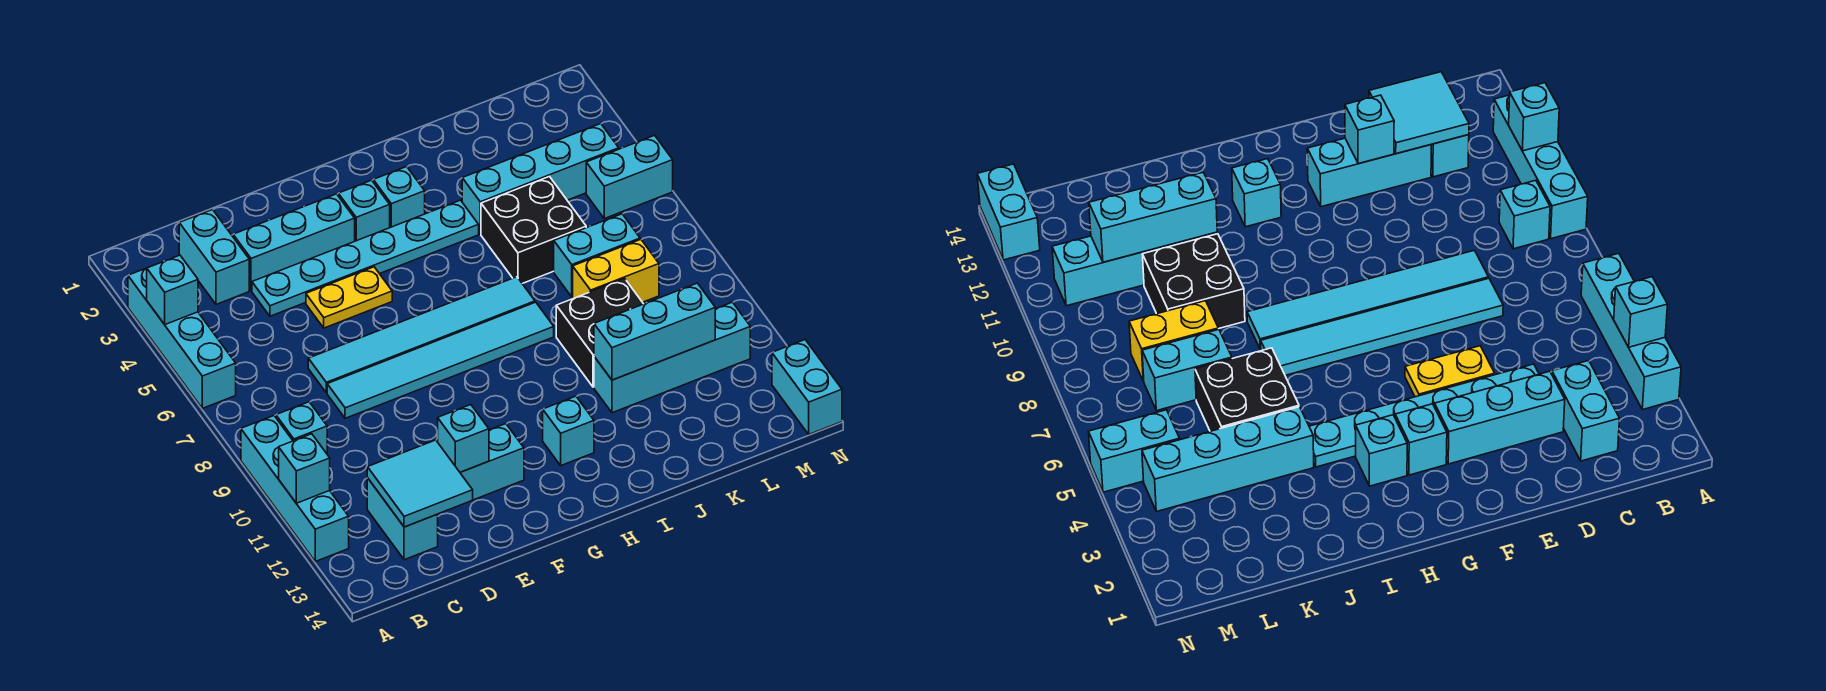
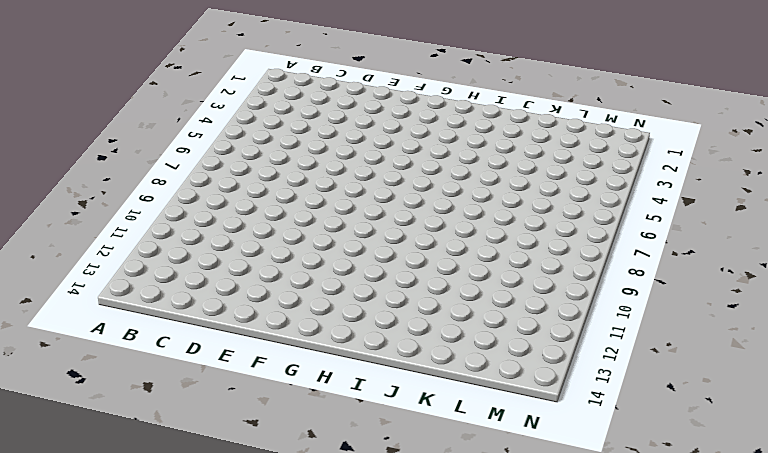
none -> cyan 1x4 brick [128,268,236,408]
none -> cyan 1x4 brick [241,416,349,561]
none -> cyan 1x1 brick [276,402,327,454]

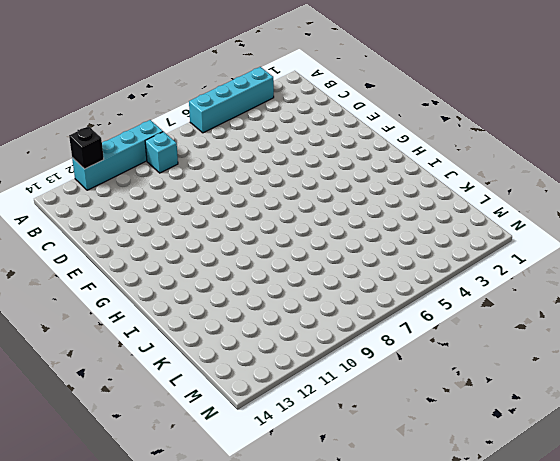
black 1x1 brick [69,126,104,169] -> none
none -> cyan 1x2 brick [179,210,249,304]
none -> cyan 1x2 brick [367,478,438,560]
none -> cyan 1x3 brick [233,194,355,291]

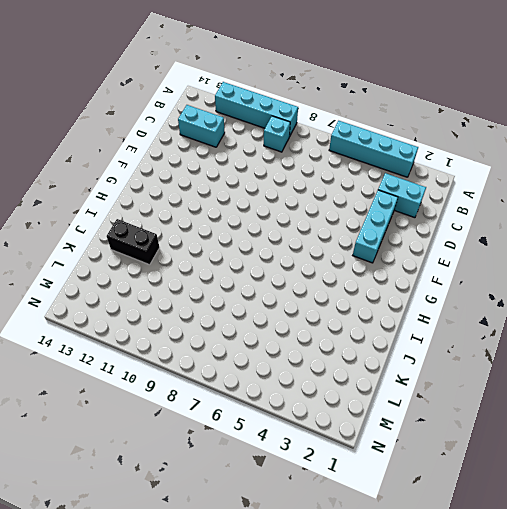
black 1x2 brick [107,219,159,265] -> none
none -> cyan 1x6 plate [252,200,479,316]
none -> cyan 1x6 tile [308,277,535,393]
none -> cyan 1x6 tile [327,302,554,418]

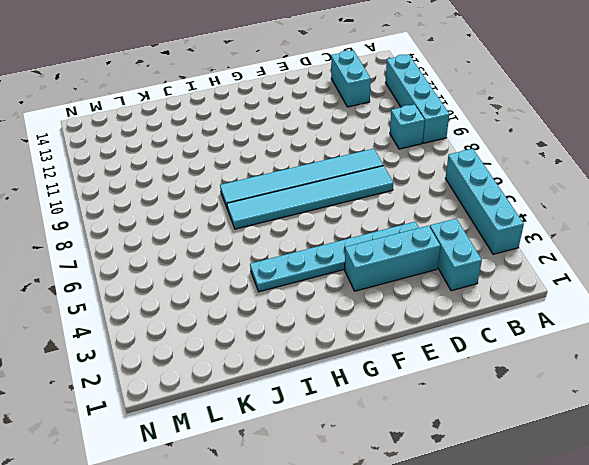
none -> cyan 1x3 brick [460,424,524,500]
none -> yellow 1x2 plate [306,267,392,328]
none -> cyan 1x1 brick [338,180,390,241]

